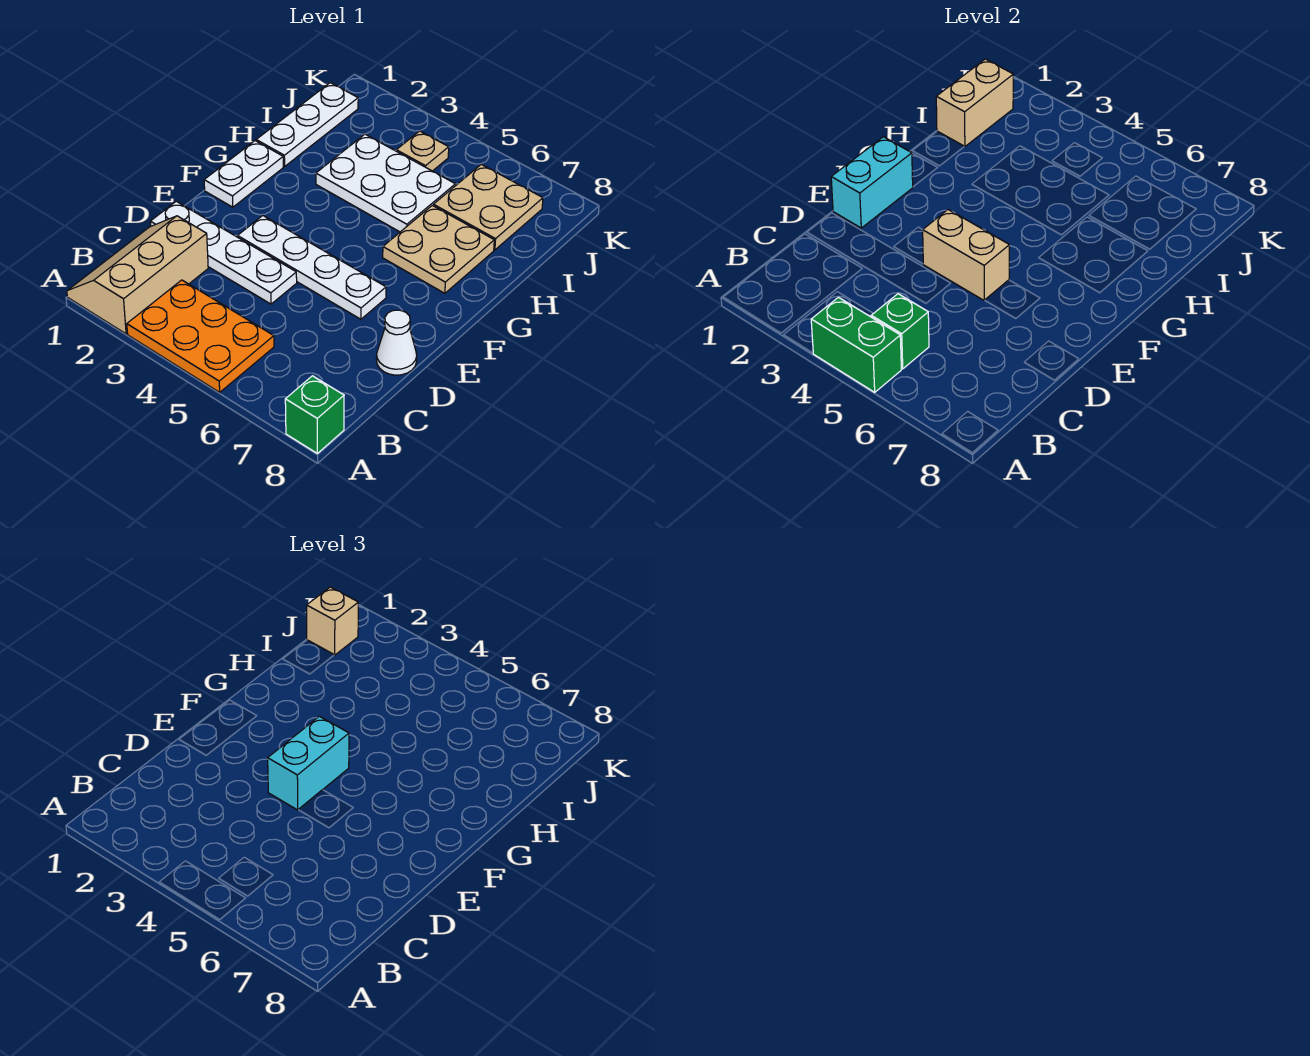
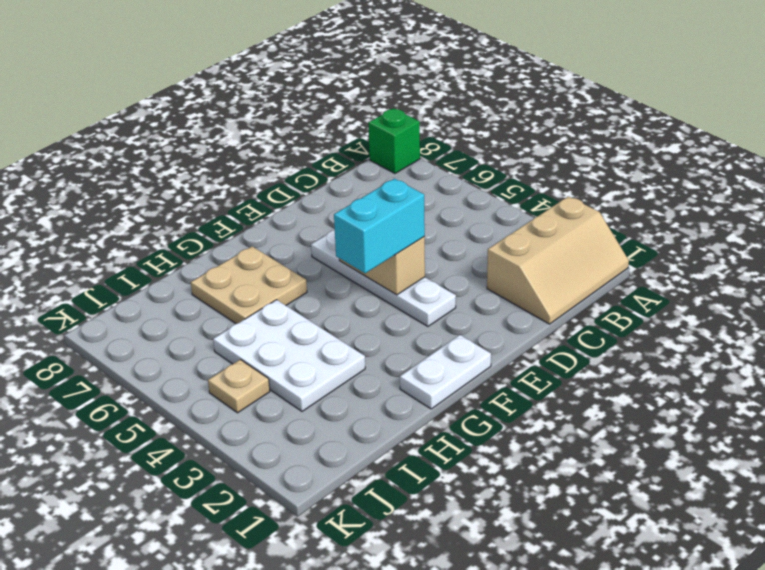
none -> orange 2x3 plate [127,280,274,392]
none -> white 1x4 plate [150,201,297,304]
none -> white 1x1 cone [376,310,417,375]

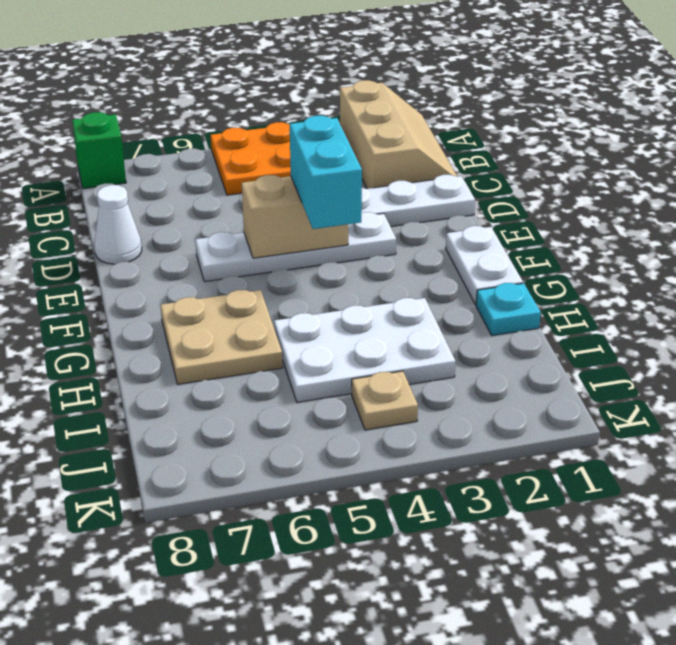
cyan 1x1 plate [476,283,541,336] -> white 1x3 plate [256,83,358,166]
none -> tan 2x2 plate [433,164,543,250]
none -> green 1x2 brick [811,297,901,392]
none -> green 1x1 brick [871,294,929,369]

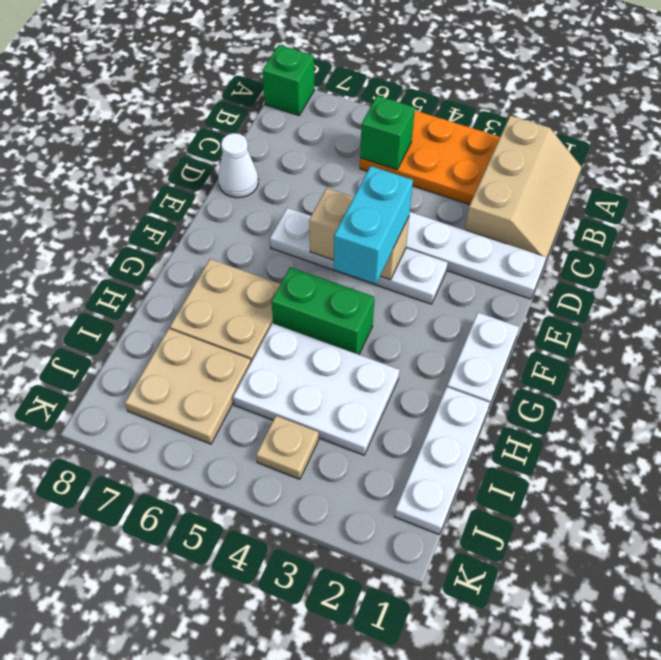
green 1x2 brick [271,267,374,355] -> green 1x2 brick moved to [811,297,901,392]
none -> cyan 1x2 brick [831,137,913,228]
none -> tan 1x2 brick [936,59,1013,147]
none -> tan 1x1 brick [307,587,358,655]

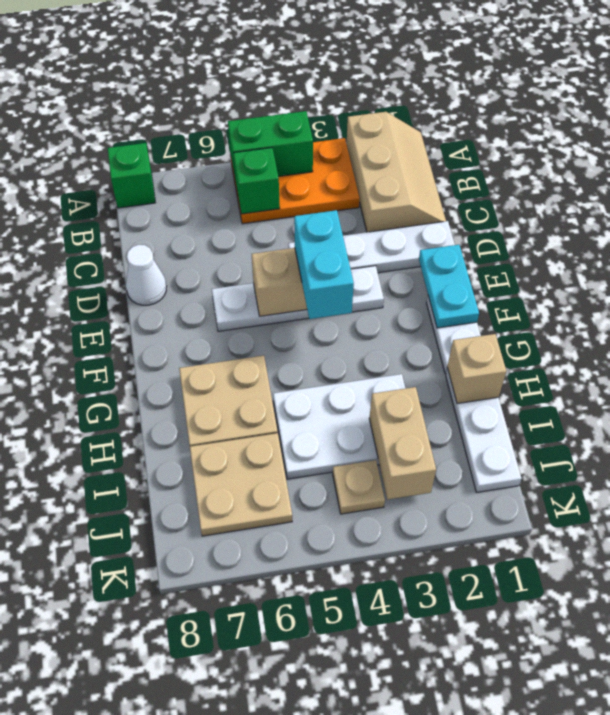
cyan 1x2 plate [419,245,479,328] -> cyan 1x2 brick [831,137,913,228]
tan 1x1 brick [447,334,506,404] -> tan 1x1 brick moved to [307,587,358,655]
tan 1x2 brick [369,387,436,500] -> tan 1x2 brick moved to [936,59,1013,147]

